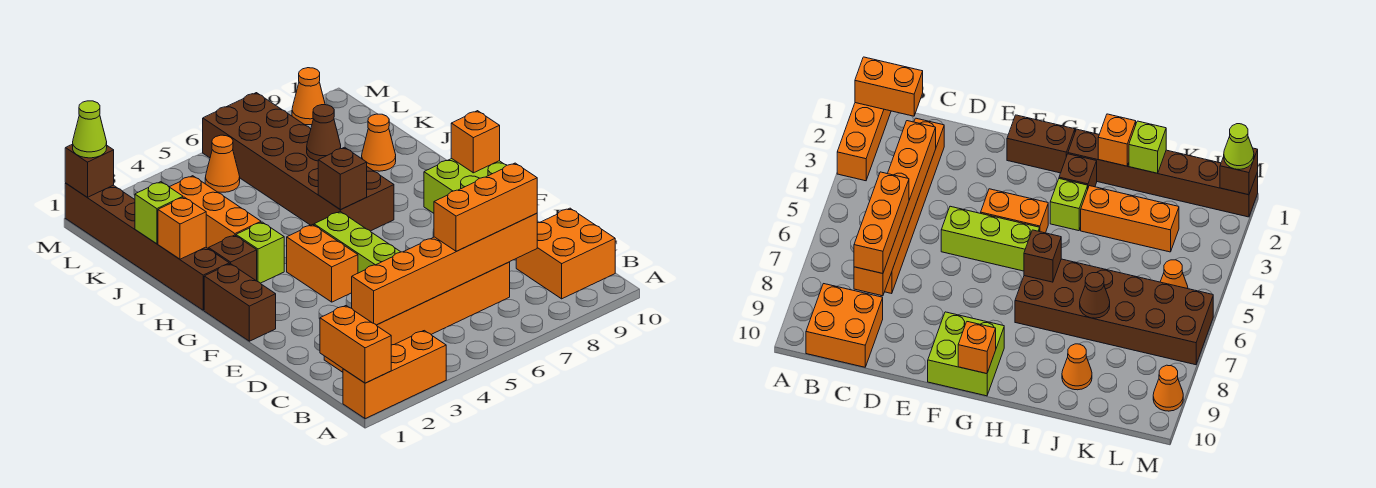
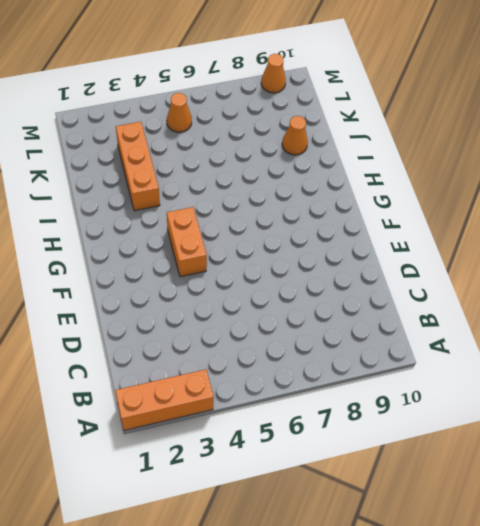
none -> orange 2x2 brick [516,208,615,299]
none -> orange 1x6 brick [324,262,510,372]
none -> lime 1x3 brick [314,212,400,273]

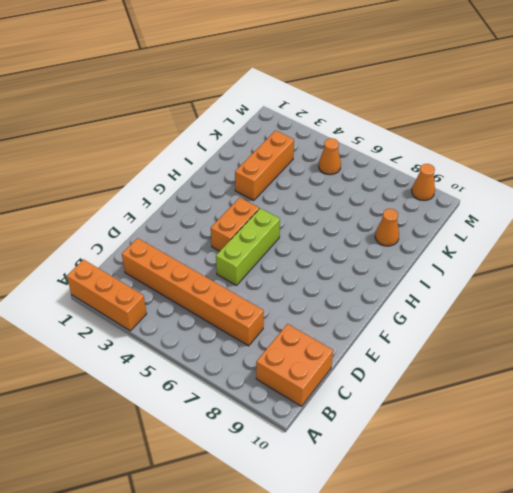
none -> brown 1x2 brick [204,264,276,341]
none -> lime 2x2 brick [424,159,507,213]
none -> brown 1x6 brick [65,183,229,310]

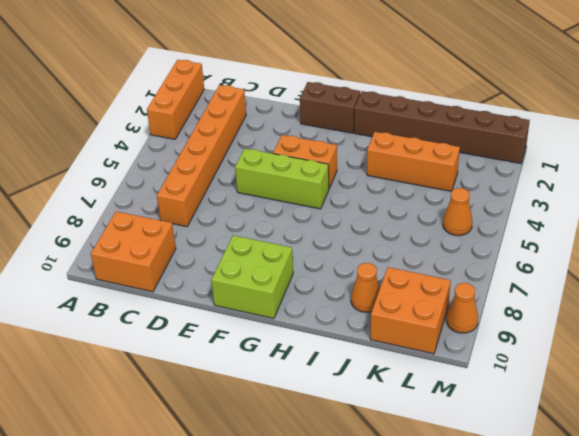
orange 2x2 brick [370,267,451,354] -> none
none -> brown 1x1 brick [209,235,257,281]
none -> lime 1x1 brick [236,222,284,283]
none -> brown 2x6 brick [203,93,394,231]

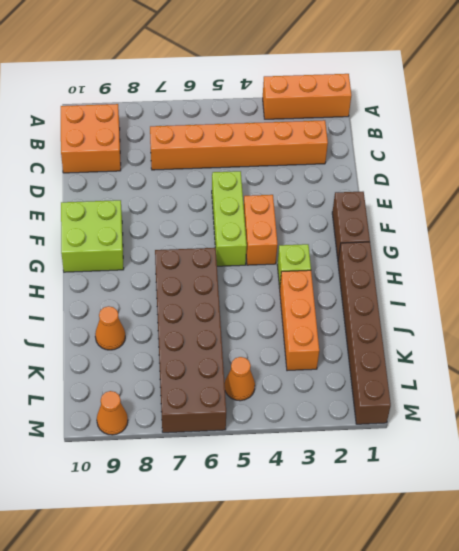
none -> brown 1x1 brick [209,235,257,281]
none -> orange 1x2 brick [320,306,391,383]
none -> orange 1x6 brick [352,213,537,325]

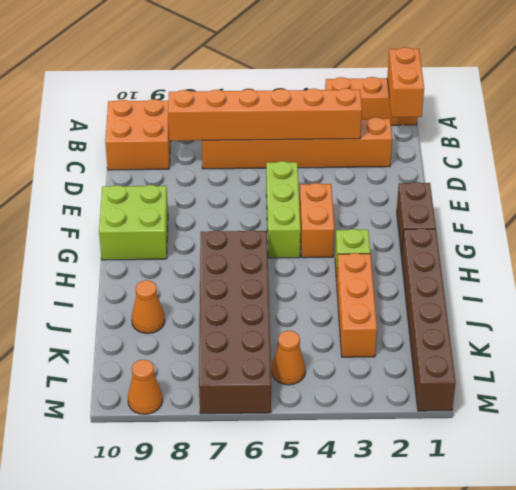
none -> brown 1x1 brick [209,235,257,281]
none -> orange 1x1 brick [451,111,500,173]
none -> brown 1x1 brick [318,147,367,210]

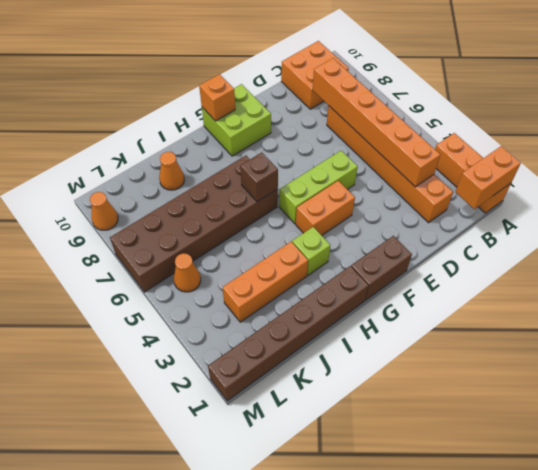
none -> brown 1x1 brick [209,235,257,281]
none -> orange 1x1 brick [158,197,206,259]
none -> lime 1x1 brick [135,182,183,244]

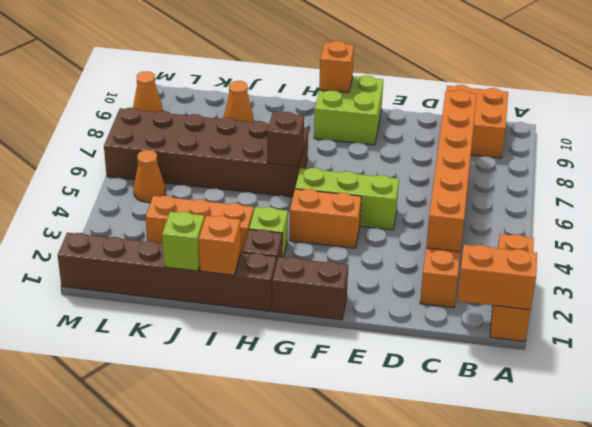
none -> brown 1x1 cone [307,105,341,161]
none -> brown 1x1 brick [65,144,114,197]
none -> orange 1x3 brick [434,163,537,251]

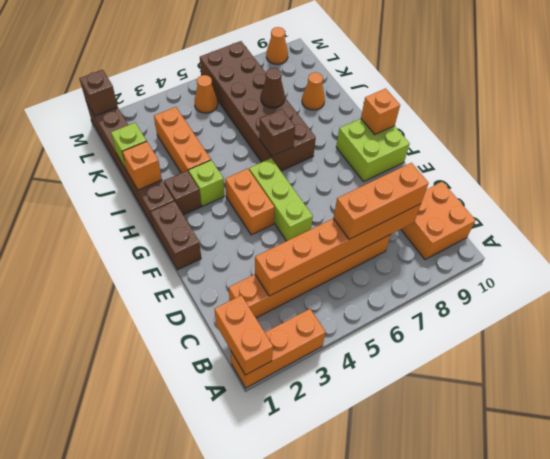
none -> lime 1x1 cone [73,101,107,158]

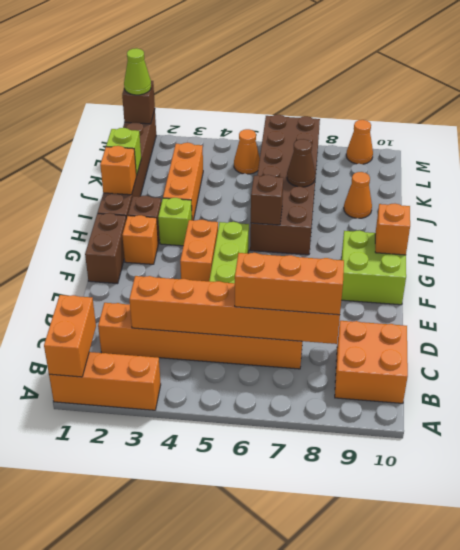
orange 1x1 brick [122,215,158,264] -> none

